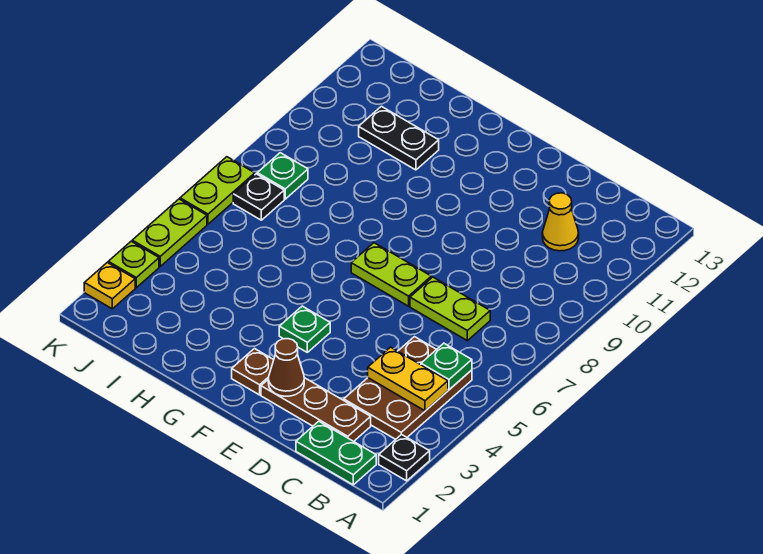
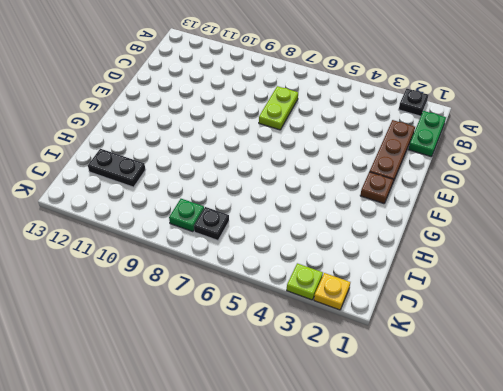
black 1x2 plate [88,149,146,187] -> black 1x2 plate turned to [359,106,439,170]
none -> brown 2x3 plate [344,337,472,439]
none -> yellow 1x1 cone [542,193,579,251]
none -> lime 1x2 plate [351,243,431,306]

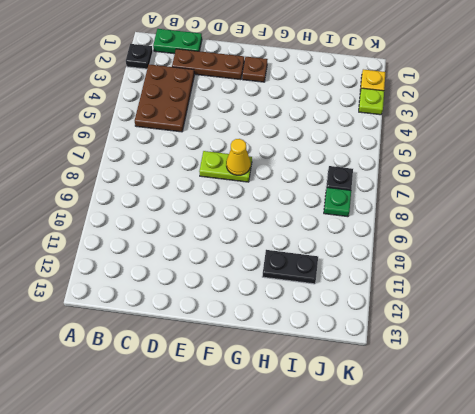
yellow 1x1 cone [226,139,251,175] -> yellow 1x1 cone moved to [542,193,579,251]
none -> lime 1x2 plate [410,277,490,341]
none -> green 1x1 plate [279,306,330,352]
none -> lime 1x2 plate [132,199,207,266]

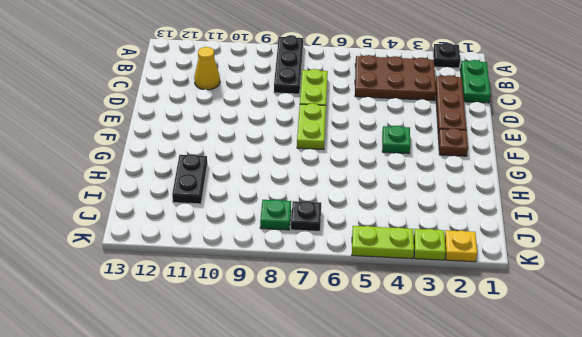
black 1x3 plate [274,36,303,94] -> none
none -> lime 1x2 plate [180,157,255,224]
none -> yellow 1x2 plate [368,347,448,411]
none -> green 1x1 plate [421,343,472,390]

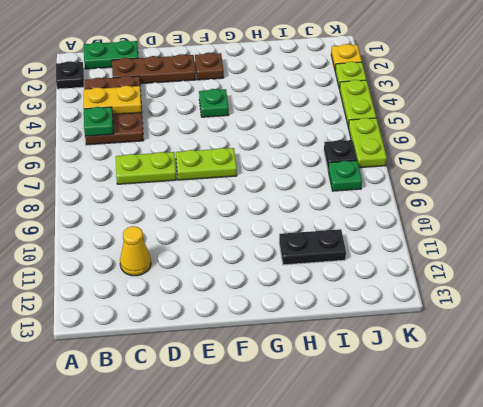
none -> brown 1x1 cone [268,339,304,396]

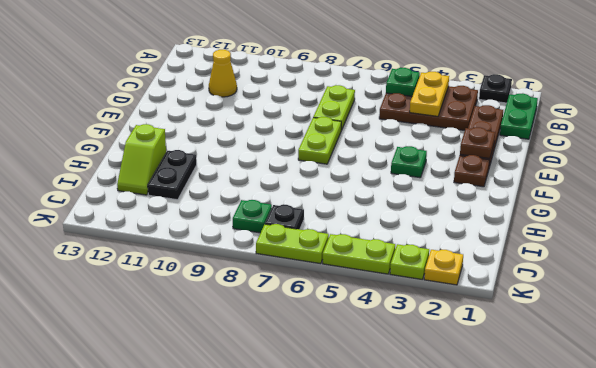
brown 1x1 plate [460,127,495,159] -> brown 1x1 cone [268,339,304,396]
lime 1x2 slope [117,124,166,195] -> none

